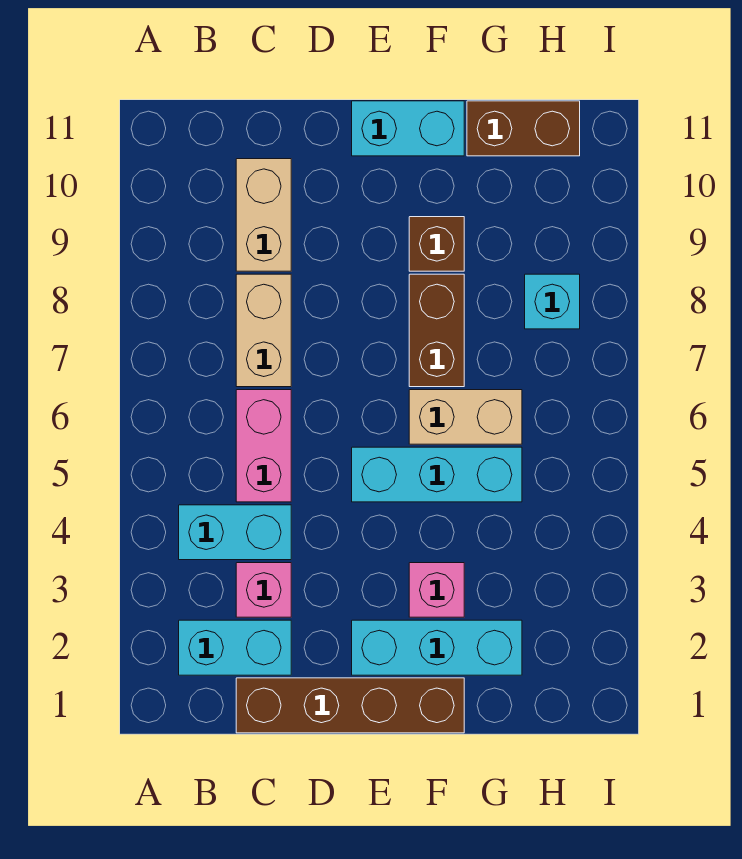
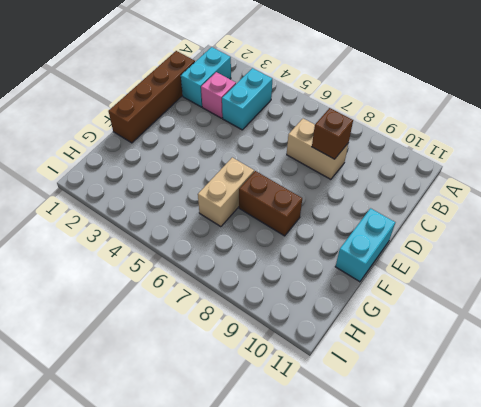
brown 1x1 brick [312,108,353,159] -> brown 1x1 brick moved to [409,217,464,271]
none -> pink 1x2 brick [236,390,291,502]
none -> tan 1x2 brick [236,159,291,271]
none -> cyan 1x3 brick [352,620,522,675]

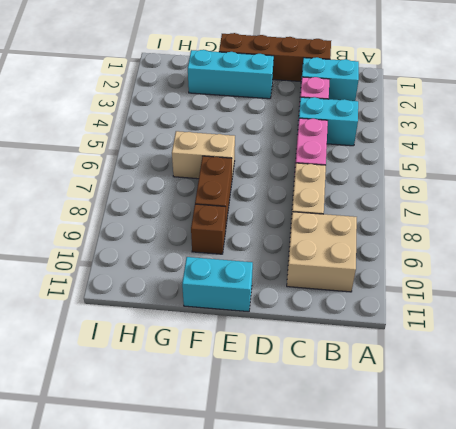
tan 2x2 brick [287,212,357,292] -> tan 1x2 brick [236,159,291,271]
none -> cyan 1x3 brick [352,447,522,502]
none -> pink 1x1 brick [409,563,464,617]
none -> brown 1x2 brick [467,101,580,156]

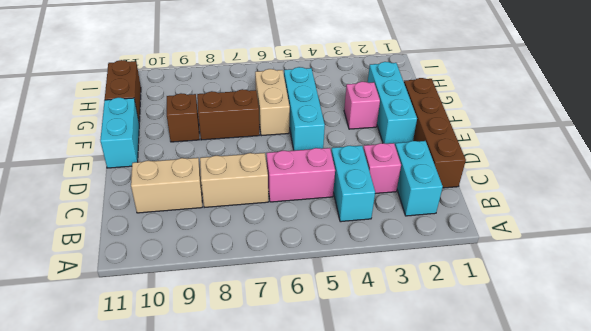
none -> cyan 1x1 brick [525,274,580,329]

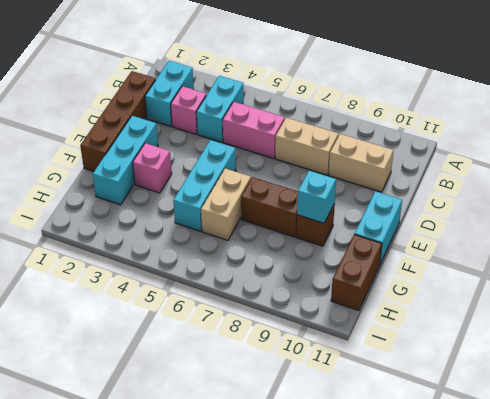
cyan 1x1 brick [297,171,336,223] -> cyan 1x1 brick moved to [525,274,580,329]

